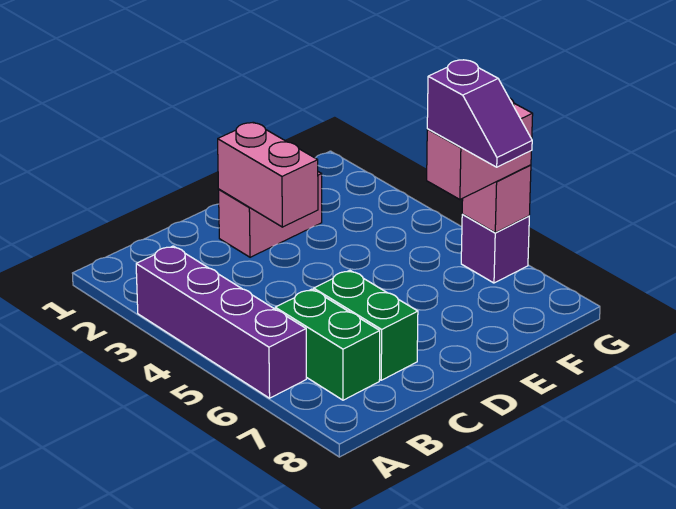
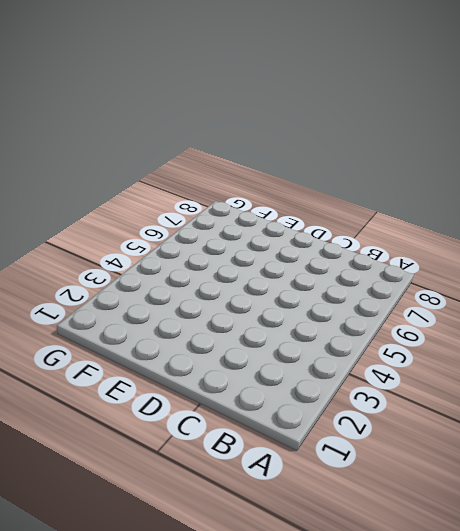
none -> purple 1x4 brick [136,246,306,398]
none -> green 1x2 brick [275,289,380,400]

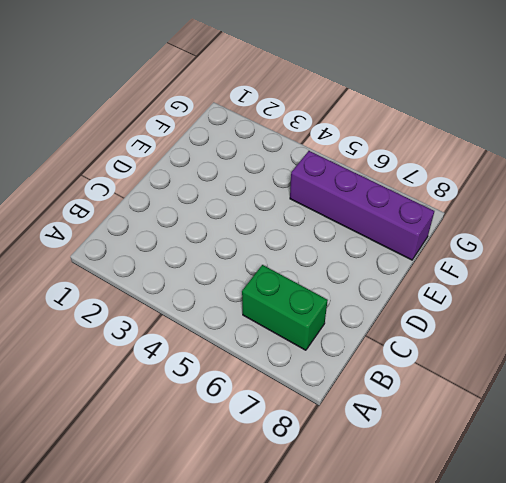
purple 1x4 brick [290,151,434,260] -> purple 1x4 brick moved to [136,246,306,398]
none -> green 1x2 brick [314,270,418,380]
none -> pink 1x2 brick [219,172,322,257]

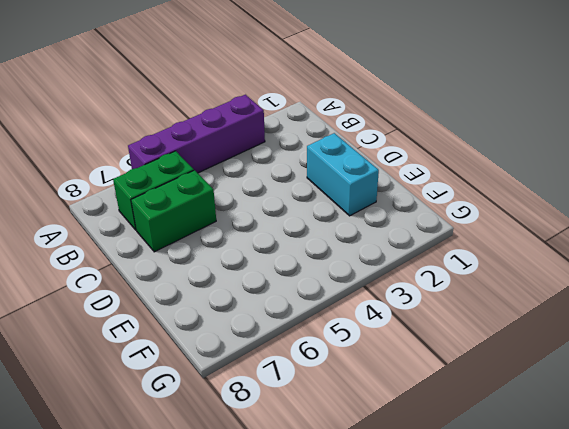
cyan 1x2 brick [307,133,379,216] -> pink 1x2 brick [219,172,322,257]
none -> purple 1x1 brick [461,215,529,283]
none -> pink 1x2 brick [218,122,318,227]

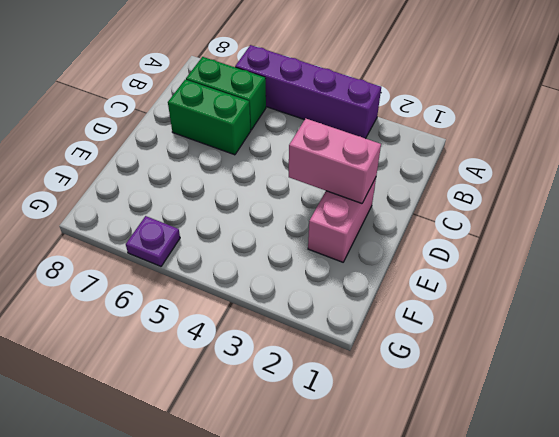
purple 1x1 plate [126,216,180,266] -> purple 1x1 brick [461,215,529,283]
none -> pink 1x1 brick [462,165,531,233]
none -> pink 1x2 brick [427,98,533,199]

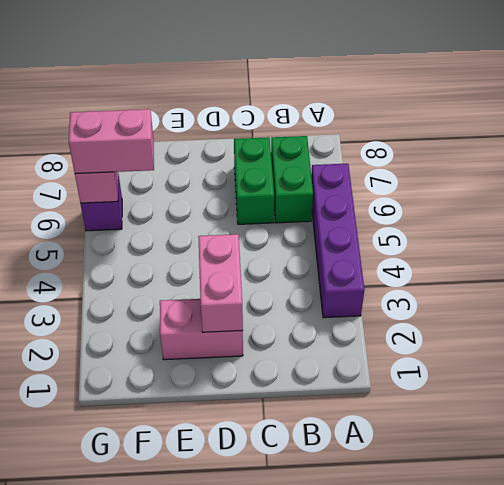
none -> purple 1x2 slope [427,60,532,167]

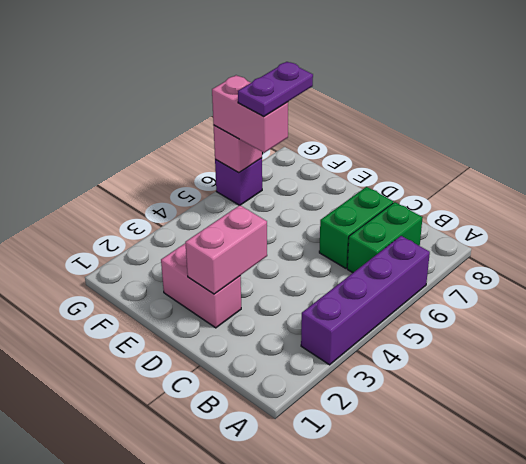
purple 1x2 plate [238,62,313,117] -> purple 1x2 slope [427,60,532,167]

